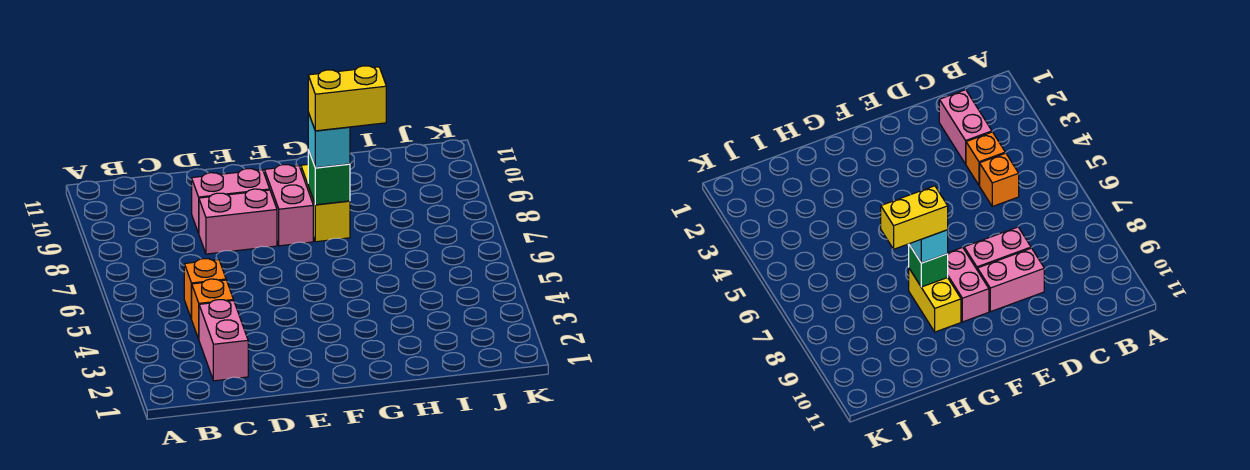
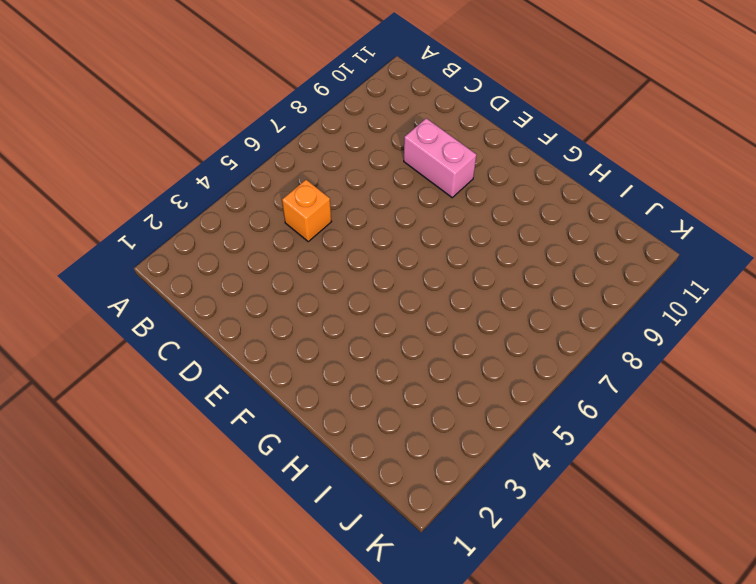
none -> pink 1x2 brick [199,300,248,381]
none -> orange 1x1 brick [192,279,233,339]

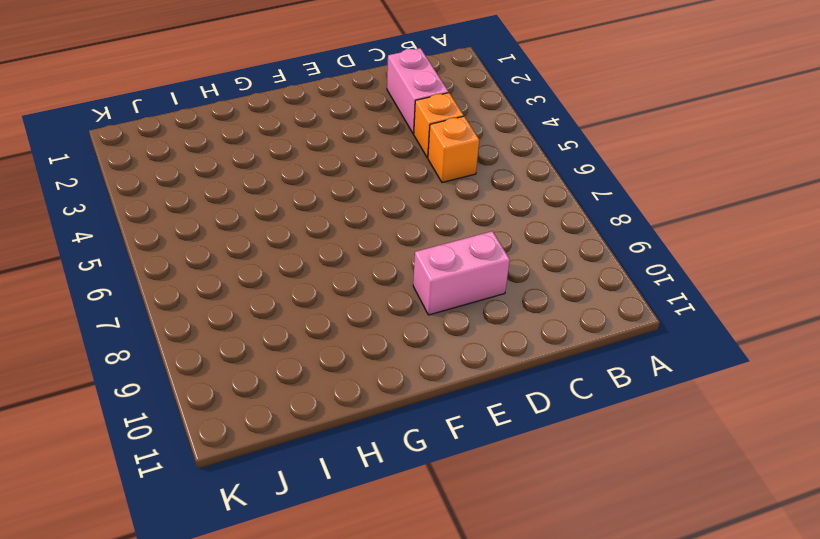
none -> pink 1x2 brick [199,189,277,254]
none -> pink 1x2 brick [264,165,313,246]

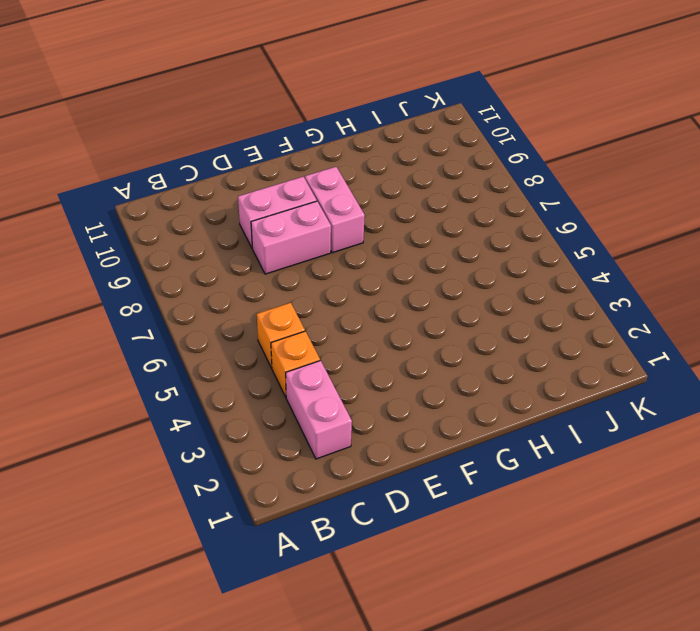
none -> yellow 1x2 brick [301,165,350,242]
none -> green 1x1 brick [308,150,350,205]

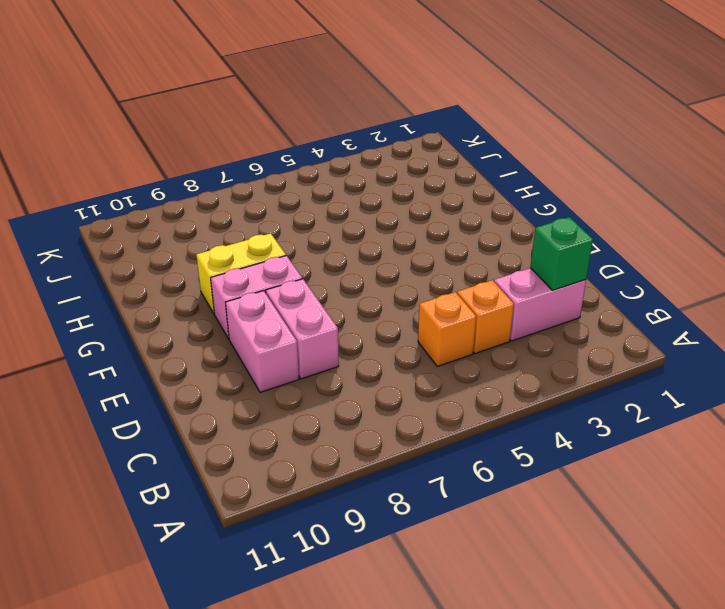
green 1x1 brick [530,217,593,290] -> green 1x1 brick moved to [308,150,350,205]
none -> cyan 1x1 brick [308,113,350,168]
none -> yellow 1x2 brick [308,66,386,131]

